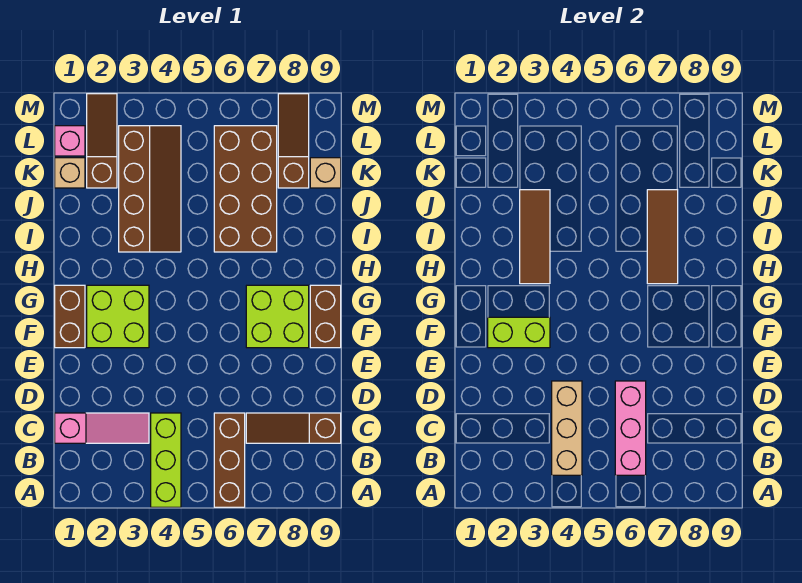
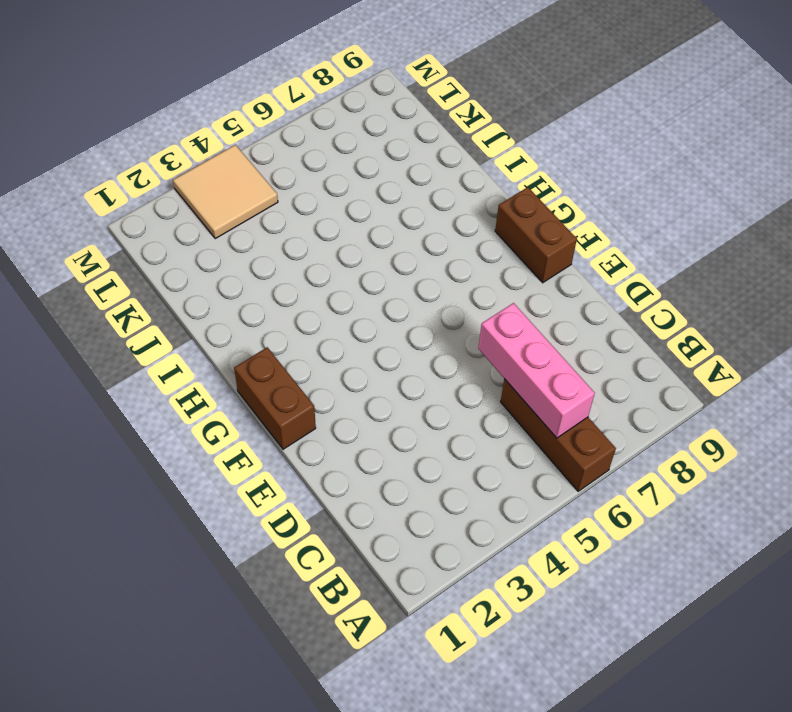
tan 2x2 tile [173,145,278,238] -> brown 2x4 slope [119,126,181,252]
none -> lime 1x3 brick [151,413,181,507]
none -> pink 1x3 slope [55,413,149,443]
none -> brown 1x3 slope [246,413,341,443]

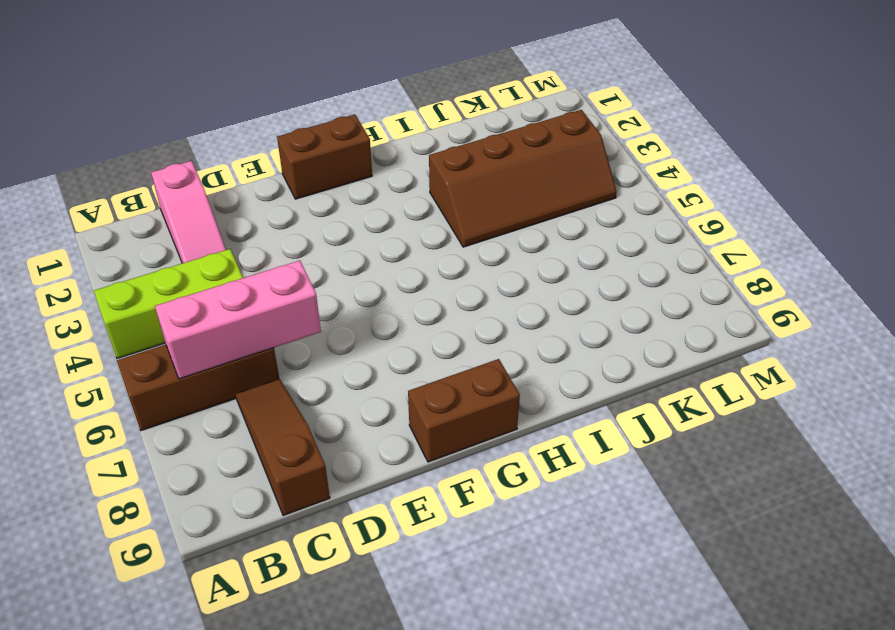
none -> lime 2x2 brick [87,285,149,348]
none -> lime 2x2 brick [246,285,309,348]
none -> brown 2x4 brick [214,126,277,252]

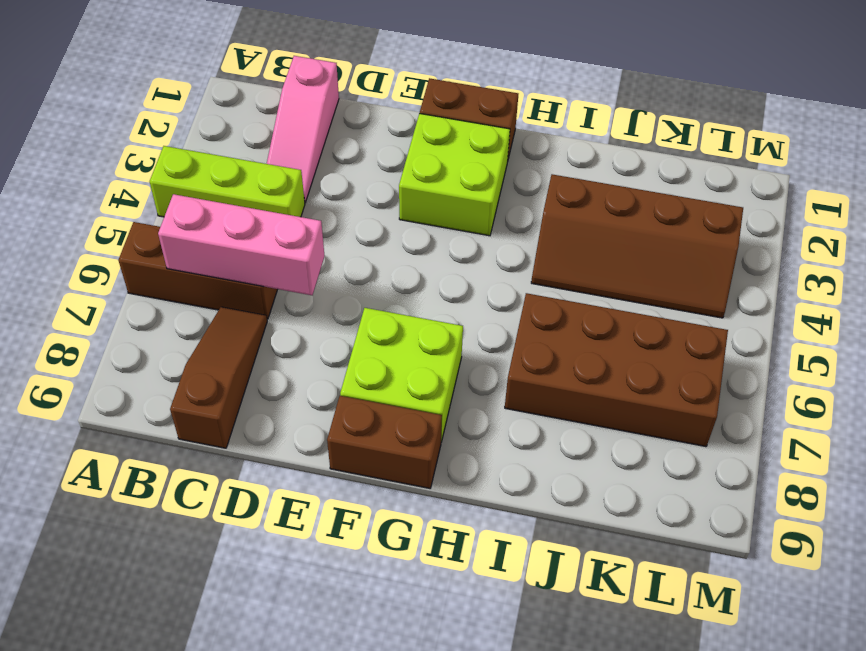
none -> tan 1x1 brick [55,158,85,188]
none -> brown 1x3 slope [87,94,117,188]
none -> brown 1x3 slope [278,94,309,188]

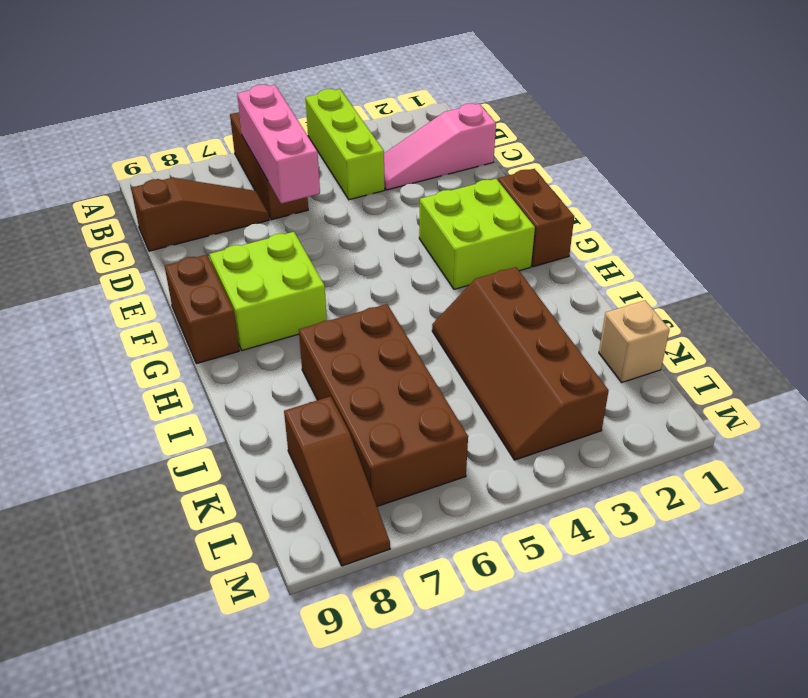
none -> brown 1x3 slope [87,94,117,188]
none -> tan 1x1 brick [310,158,341,188]
none -> pink 1x1 brick [55,126,85,156]

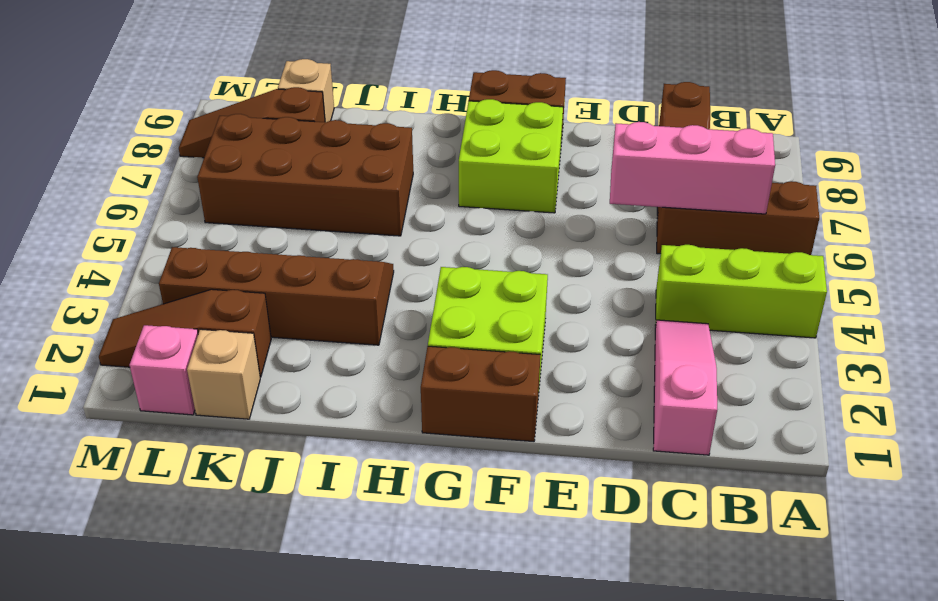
none -> tan 1x3 brick [552,381,582,475]
none -> lime 1x2 brick [488,317,550,348]
none -> brown 1x3 tile [520,190,550,284]

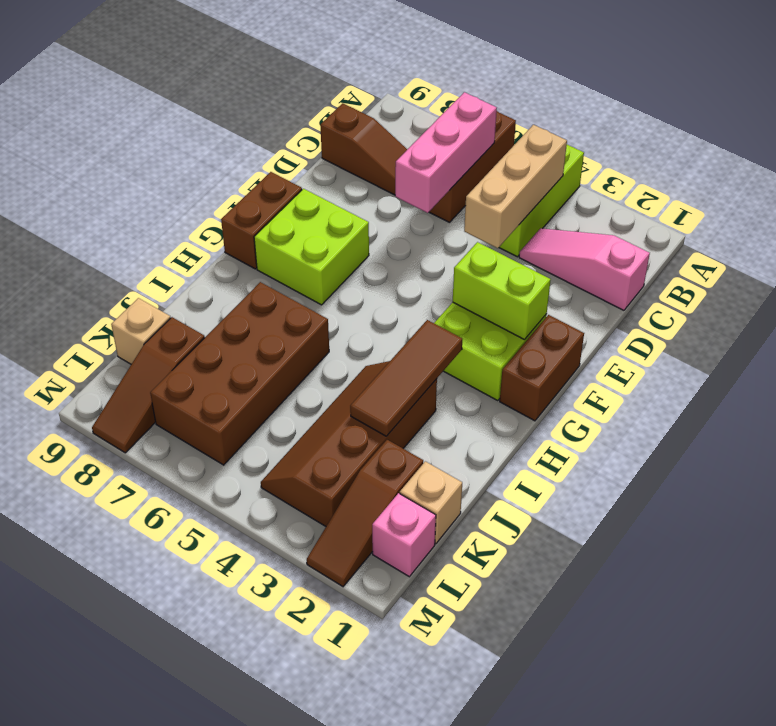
none -> brown 1x3 tile [647,190,678,284]

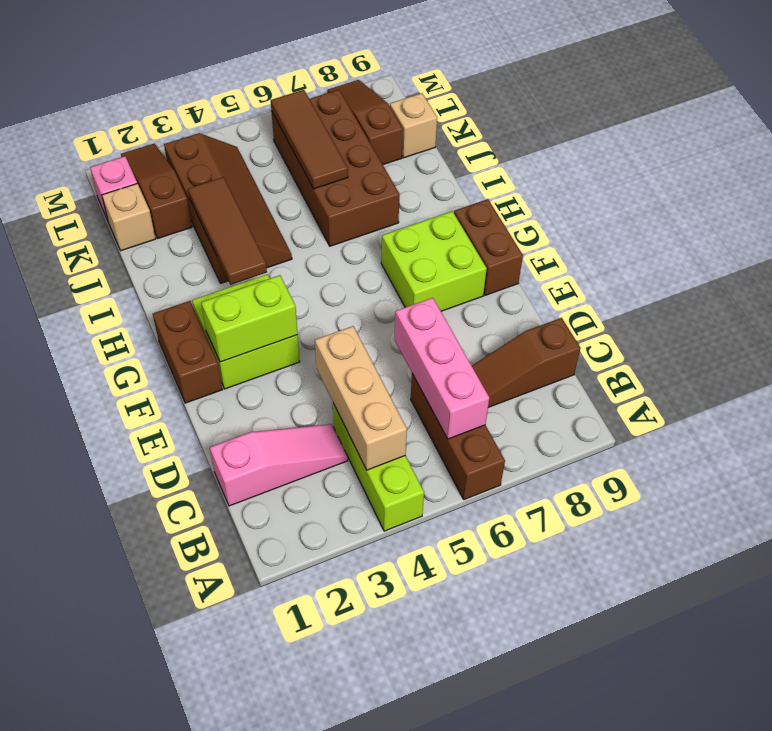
brown 1x3 tile [271,90,348,189] -> brown 1x3 tile moved to [647,190,678,284]

